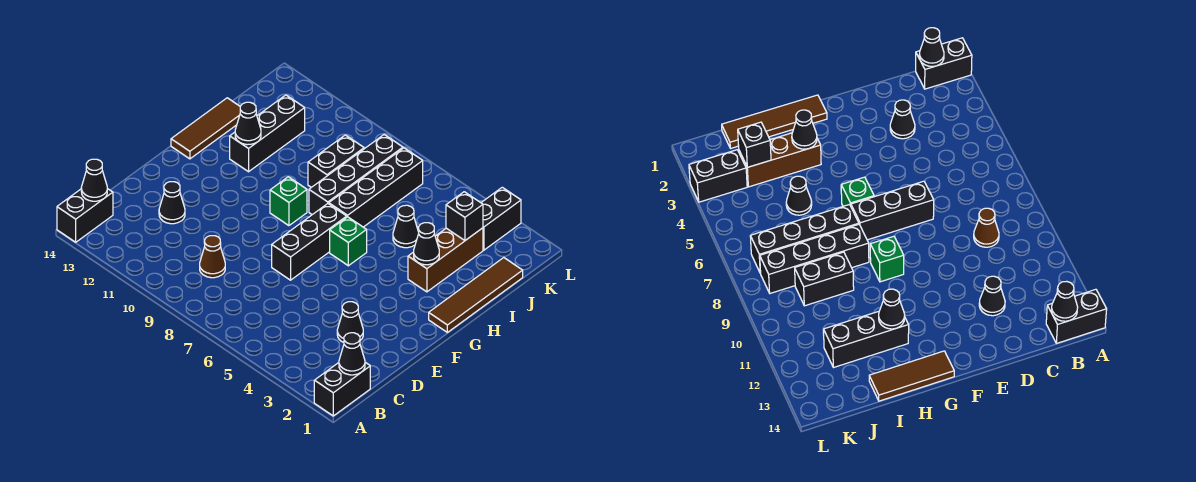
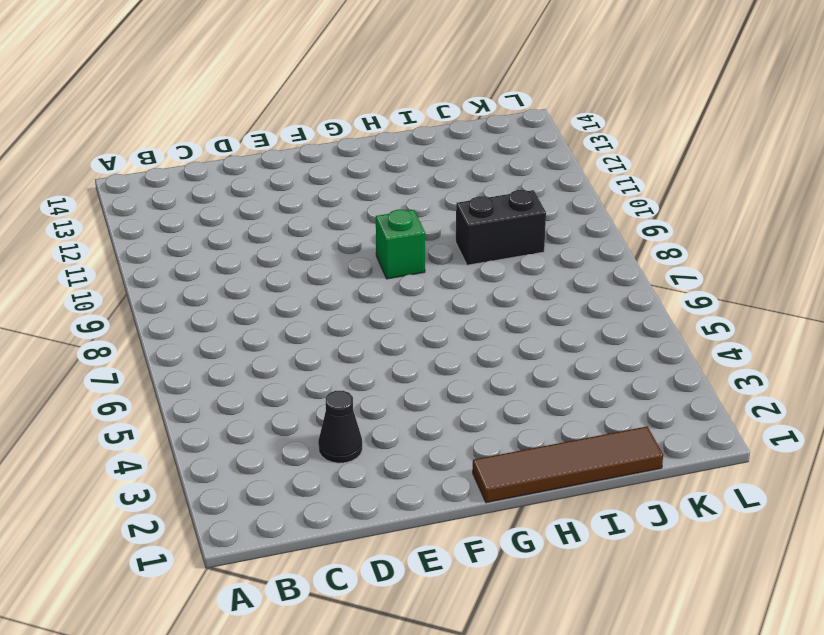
none -> black 1x2 brick [314,362,370,416]
none -> black 1x2 brick [57,189,113,242]
none -> brown 1x1 cone [200,236,225,278]

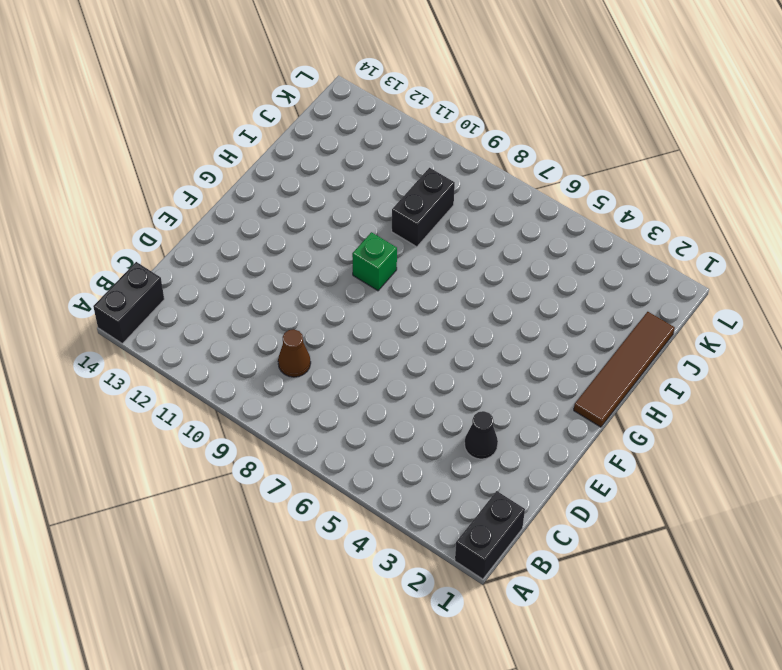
none -> black 1x1 cone [159,182,185,224]
none -> black 1x3 brick [272,204,347,280]
none -> green 1x1 brick [330,217,367,266]

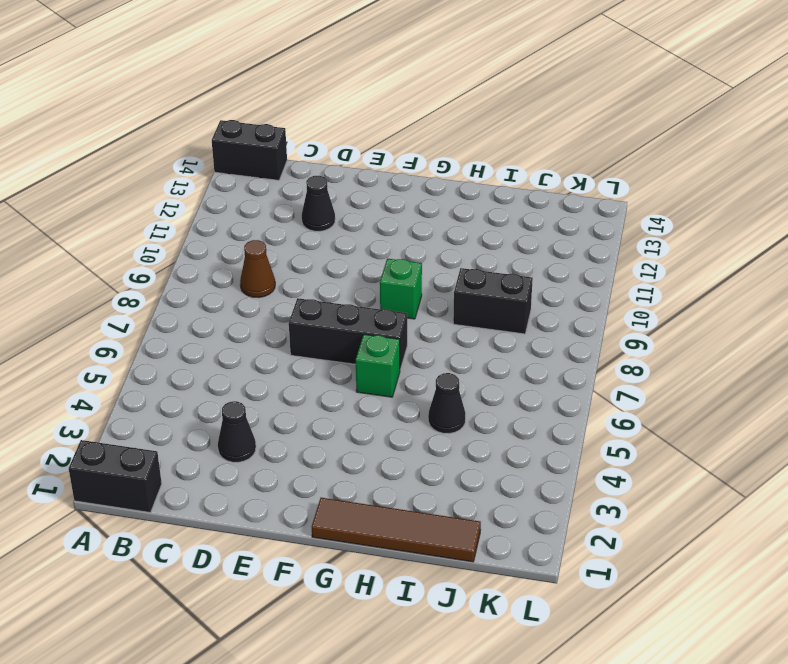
none -> brown 1x3 tile [171,98,240,159]
none -> brown 1x3 brick [408,228,483,292]
none -> black 1x4 brick [329,148,423,227]

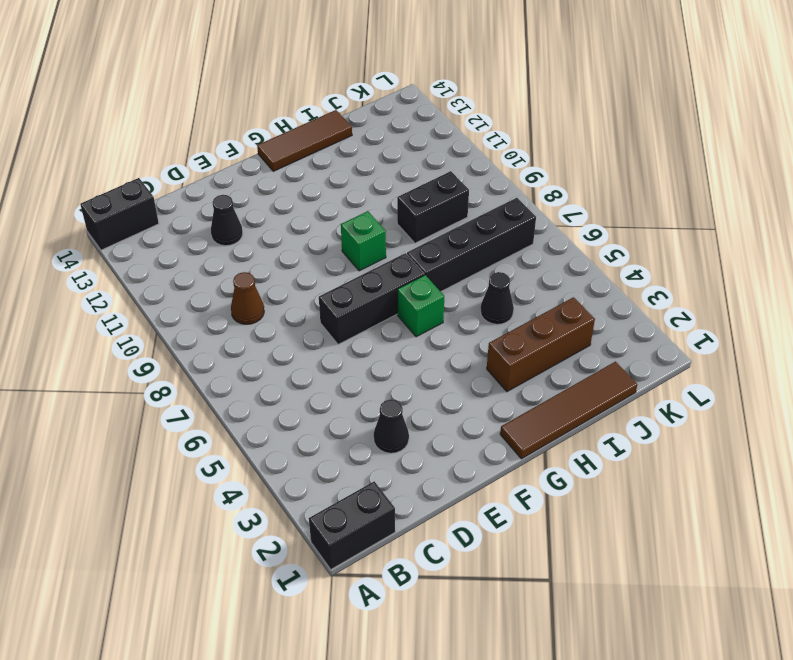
none -> black 1x4 brick [309,135,403,215]
none -> black 1x3 brick [230,95,305,172]
none -> black 1x2 brick [481,187,521,250]

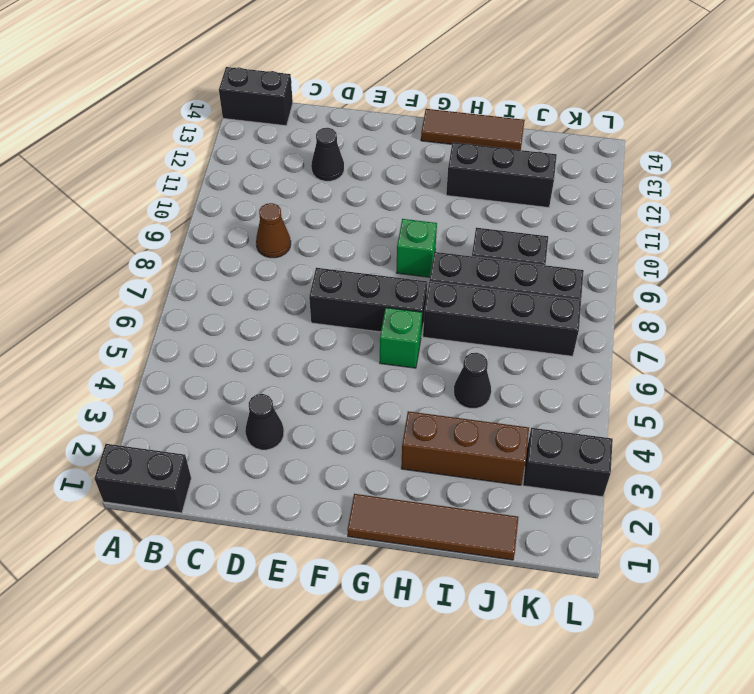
none -> black 1x1 cone [339,333,365,375]
none -> black 1x1 cone [81,159,107,201]
none -> black 1x1 cone [414,223,439,265]

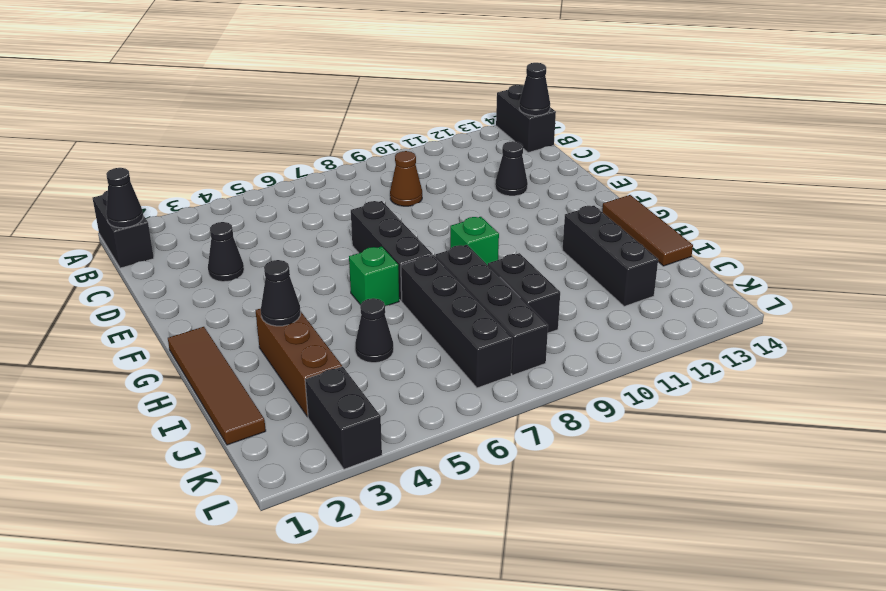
none -> black 1x1 cone [235,102,261,145]
none -> black 1x1 brick [446,192,483,240]

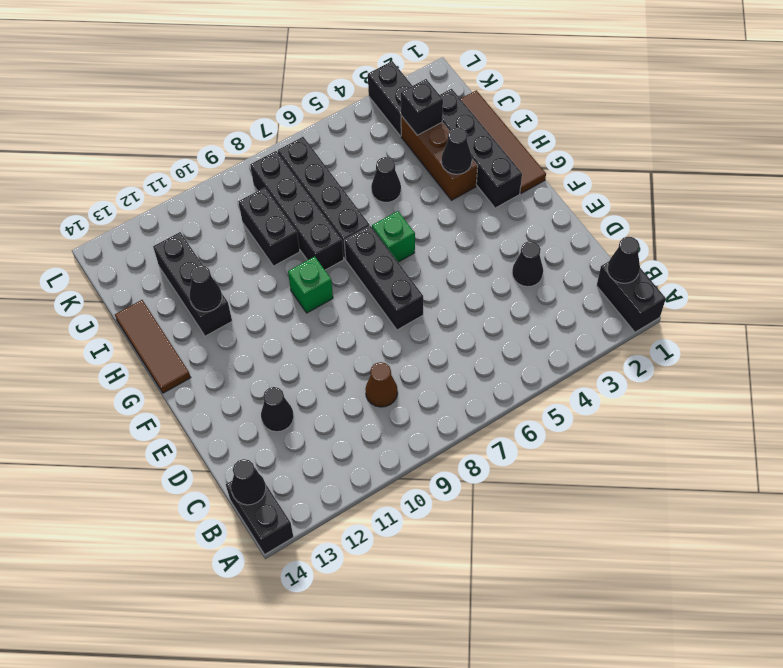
black 1x4 brick [440,89,522,208] -> none

